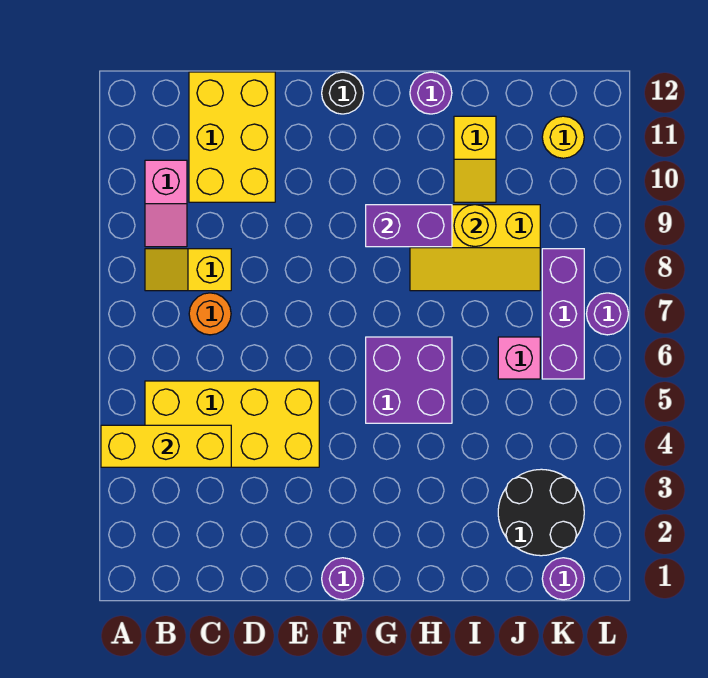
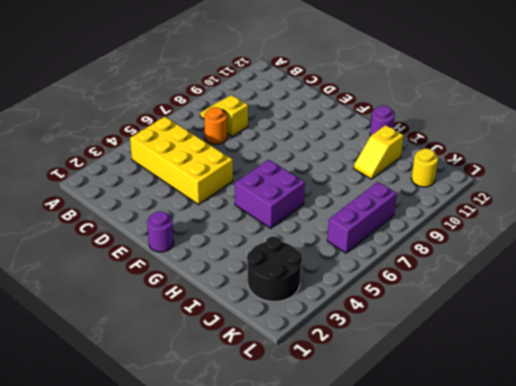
none -> pink 1x2 slope [145,160,187,247]
none -> yellow 2x3 brick [189,72,275,202]
none -> black 1x1 round brick [322,72,364,114]

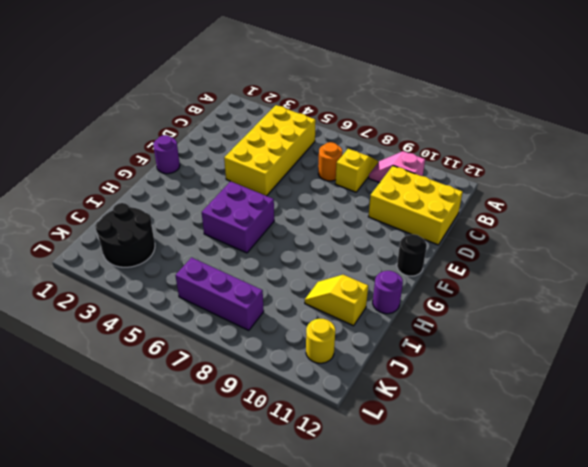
none -> yellow 2x3 slope [410,205,540,291]
none -> pink 1x1 brick [498,337,540,379]
none -> purple 1x1 round brick [542,558,584,600]

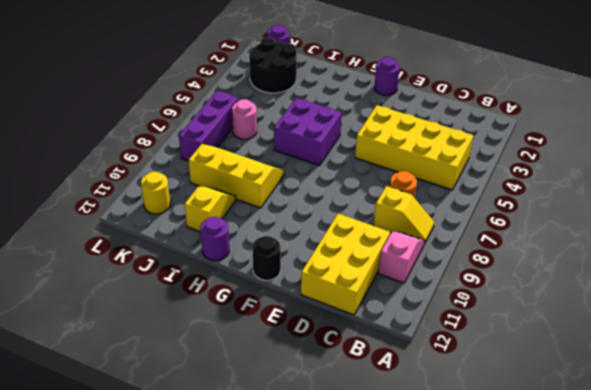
pink 1x1 round brick [232,99,257,139] -> pink 1x1 brick [498,337,540,379]
none -> purple 1x1 round brick [587,293,628,335]
none -> yellow 1x3 brick [101,425,231,467]
none -> purple 1x2 brick [366,205,452,247]

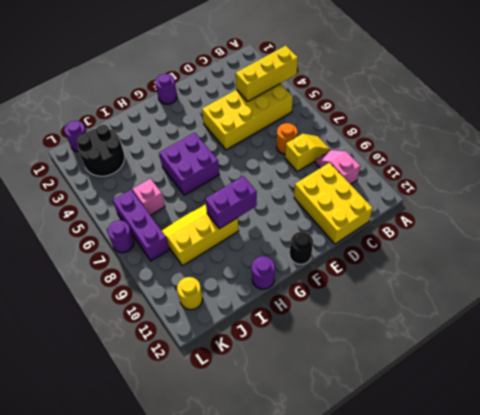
none -> yellow 1x2 slope [454,116,496,202]
none -> yellow 1x1 round brick [454,205,496,247]

